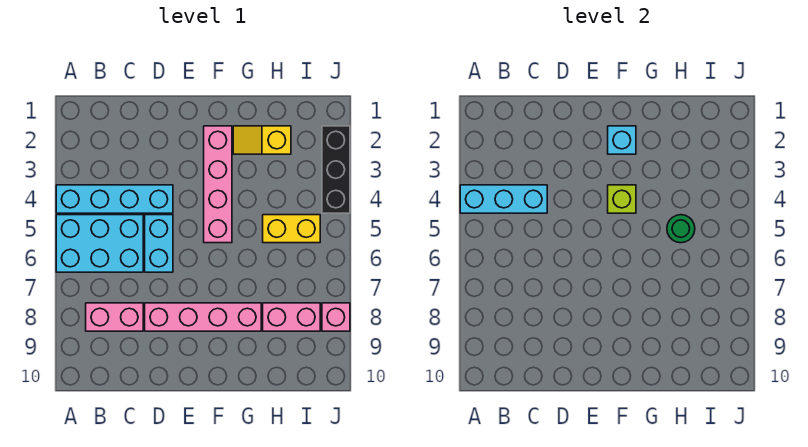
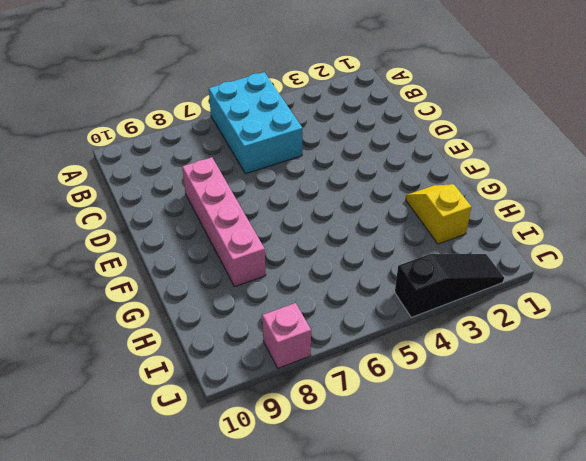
black 1x3 slope [395,254,504,317] -> black 1x3 brick [322,126,350,213]
none -> cyan 1x4 brick [56,185,173,213]
none -> pink 1x2 brick [86,303,143,331]
none -> cyan 1x2 brick [145,215,173,272]

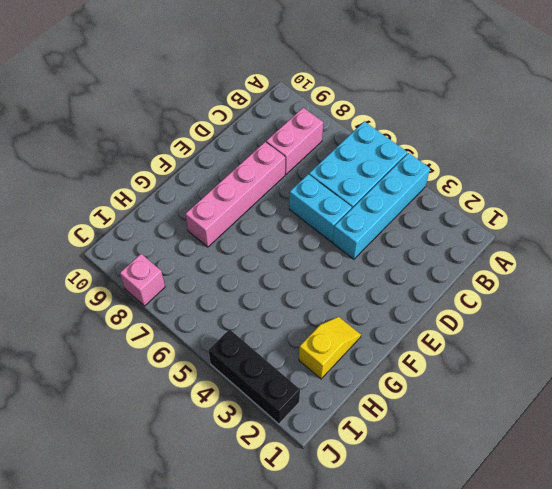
none -> pink 1x4 brick [204,126,232,243]
none -> yellow 1x2 brick [263,215,320,243]
none -> pink 1x2 brick [263,303,320,331]

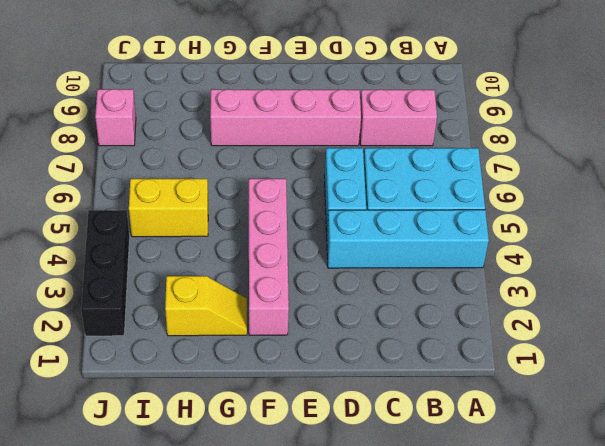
none -> pink 1x2 brick [263,303,320,331]
none -> cyan 1x3 brick [460,185,547,213]
none -> cyan 1x1 brick [608,126,636,154]

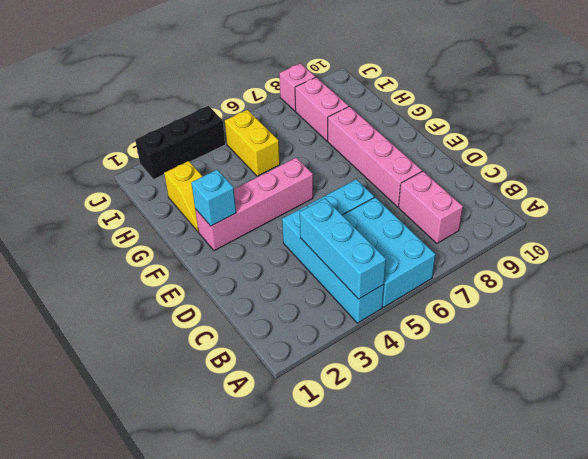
none -> lime 1x1 brick [608,185,636,213]
none -> green 1x1 round brick [667,215,695,243]

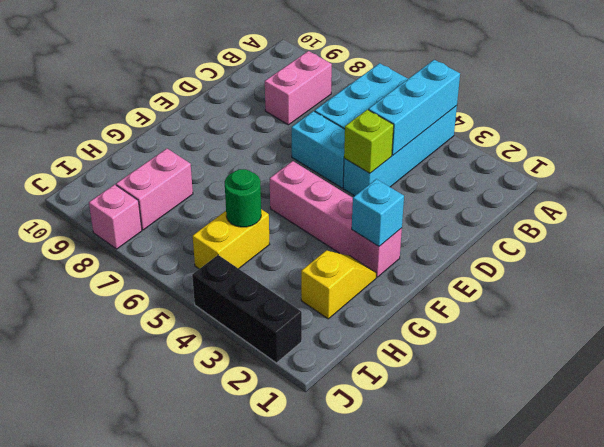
lime 1x1 brick [344,110,394,173] -> lime 1x1 brick moved to [608,185,636,213]
none -> pink 1x4 brick [145,303,261,331]

